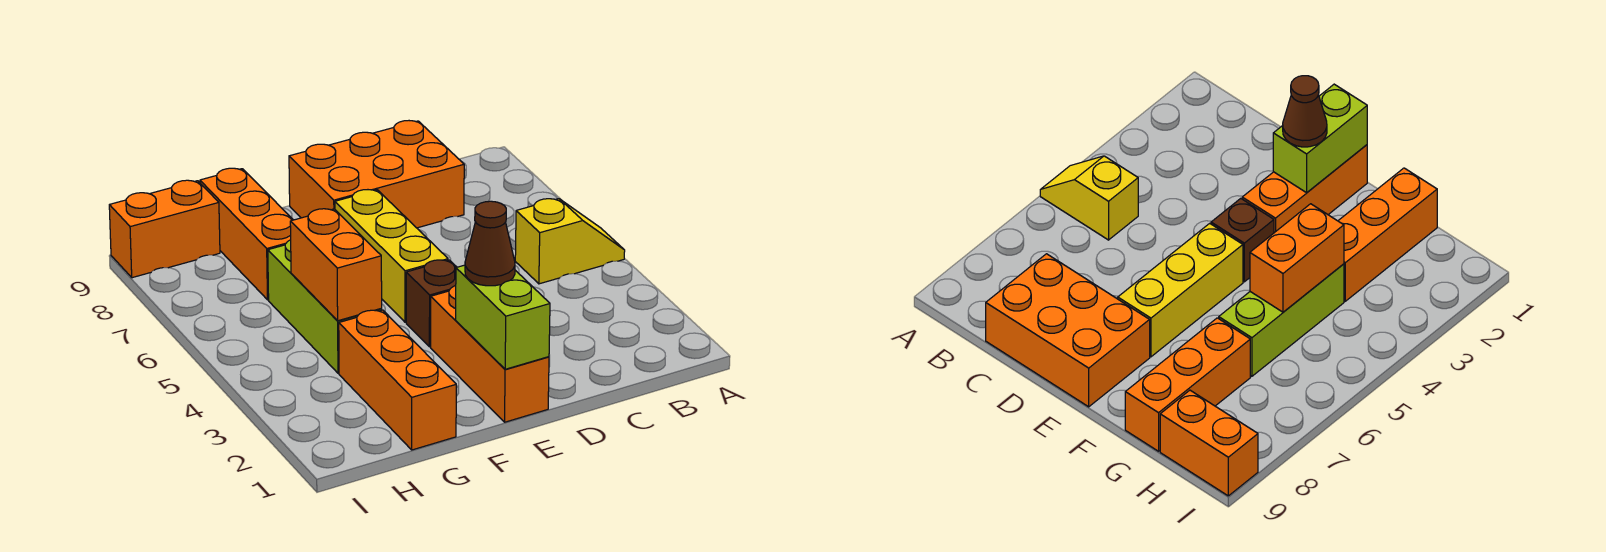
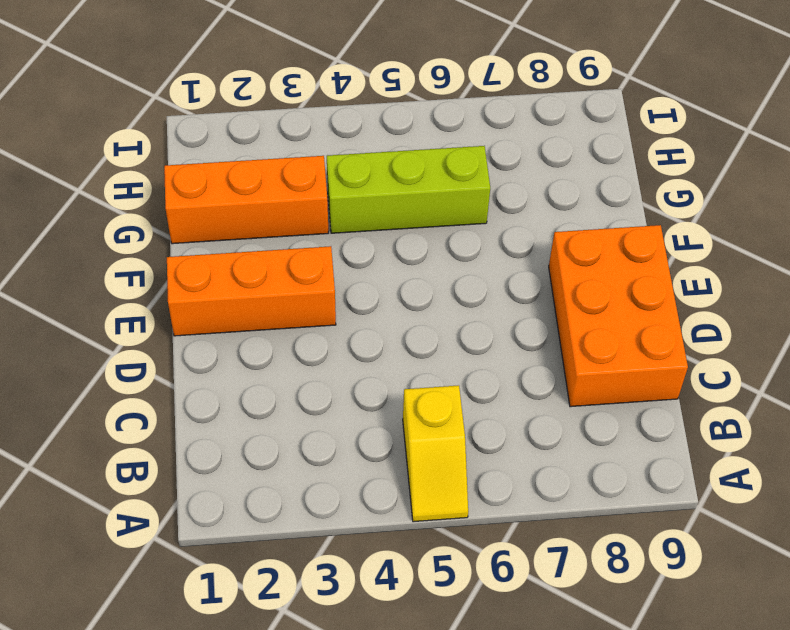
none -> brown 1x1 brick [406,260,457,347]
none -> yellow 1x3 brick [335,190,448,322]
none -> orange 1x3 brick [200,168,293,300]

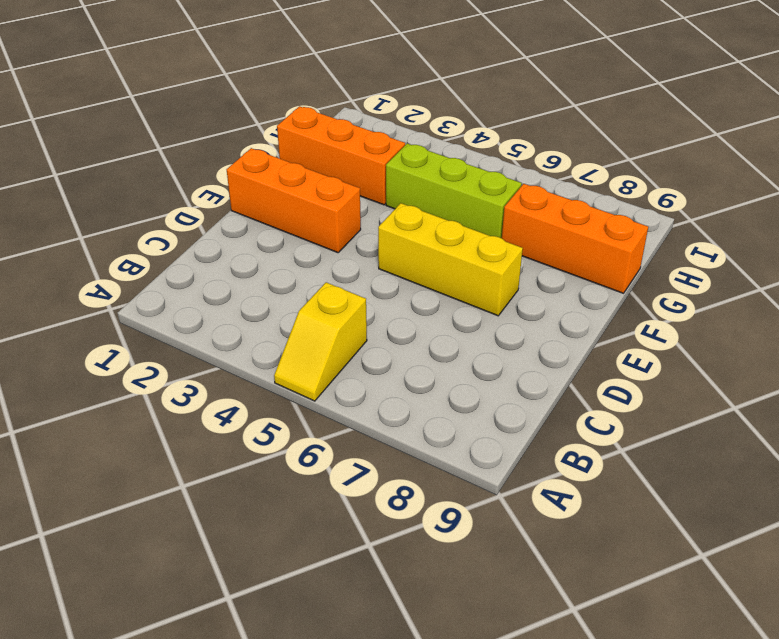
none -> orange 2x3 brick [289,121,464,228]
none -> brown 1x1 brick [406,260,457,347]
none -> orange 1x2 brick [109,180,220,278]

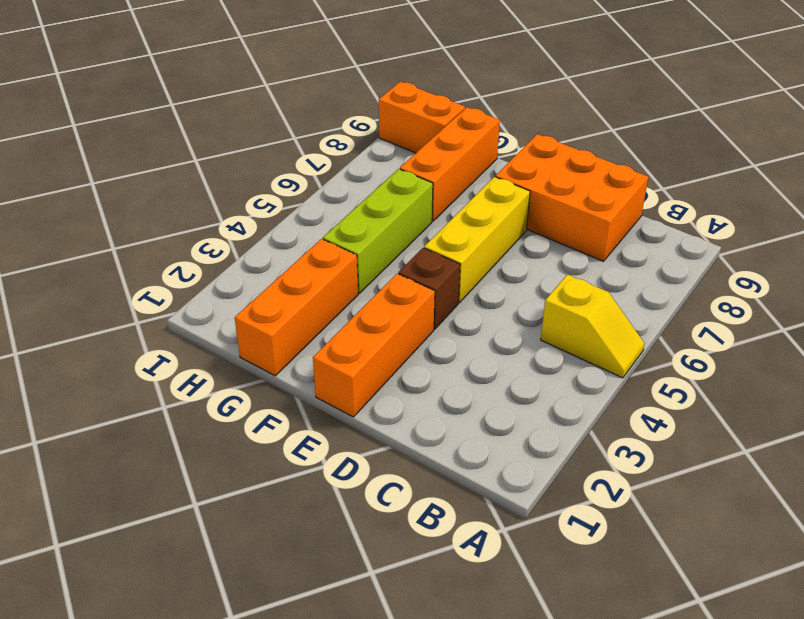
none -> lime 1x2 brick [456,265,550,369]
none -> orange 1x2 brick [290,209,382,321]
none -> brown 1x1 cone [465,201,515,286]

